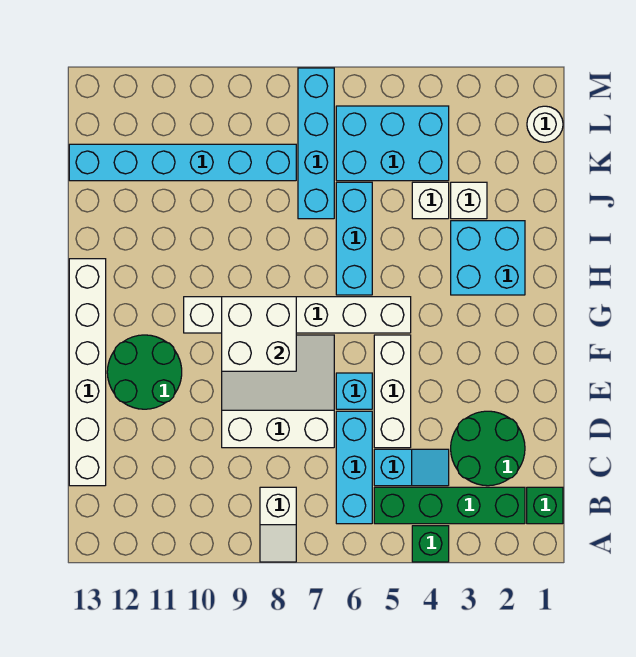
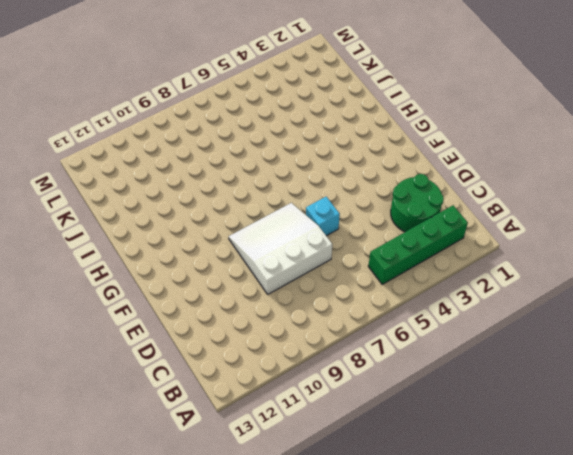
none -> green 1x1 brick [412,526,449,562]
none -> white 1x2 slope [260,487,296,562]
none -> green 1x1 brick [527,487,563,524]

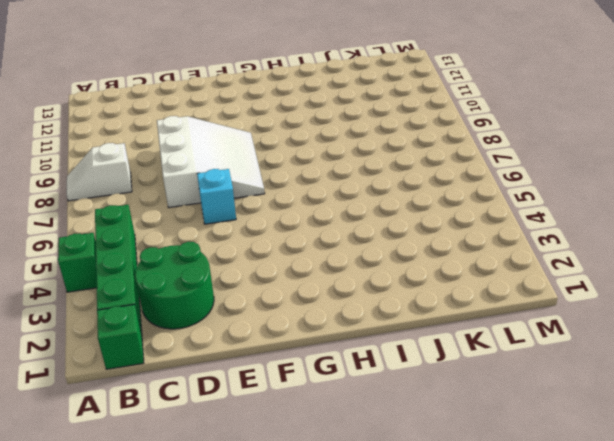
none -> cyan 1x3 brick [336,411,372,524]
none -> cyan 1x2 slope [374,449,449,486]
none -> white 1x6 brick [69,259,106,486]

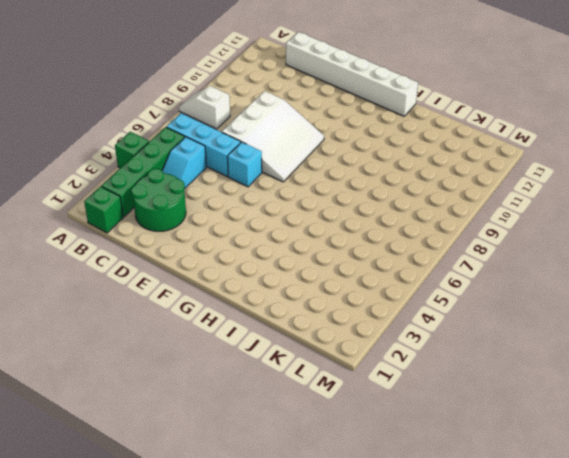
none -> white 1x3 brick [374,335,411,448]
none -> green 2x2 round brick [107,335,182,409]
none -> white 1x6 brick [184,297,411,333]

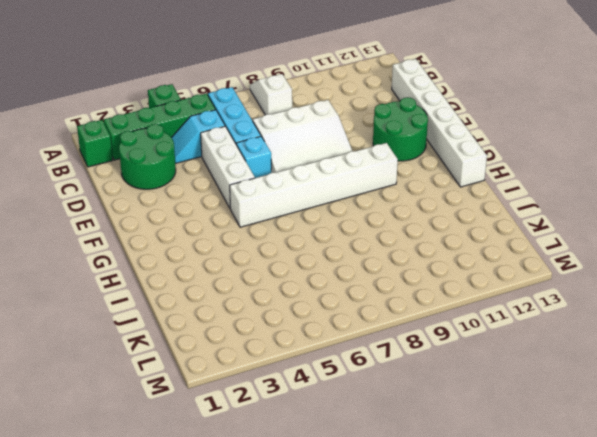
none -> cyan 2x2 brick [451,221,525,295]
none -> cyan 1x3 brick [336,182,372,295]
none -> white 1x1 brick [451,182,487,219]

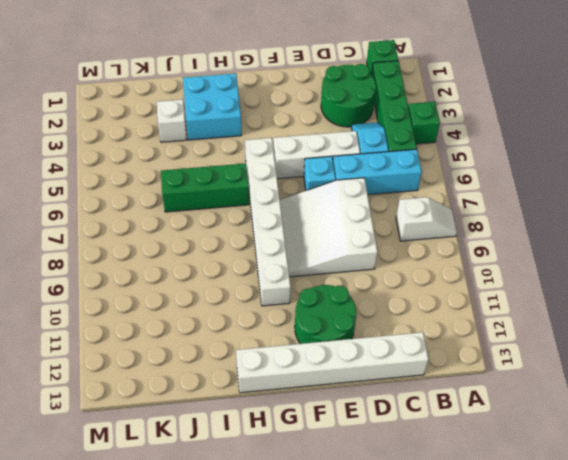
green 1x3 brick [161,163,249,212] -> cyan 1x3 brick [336,182,372,295]
none -> white 1x1 brick [412,182,449,219]
none -> cyan 1x4 brick [298,68,334,219]
none -> cyan 2x3 brick [336,106,449,181]

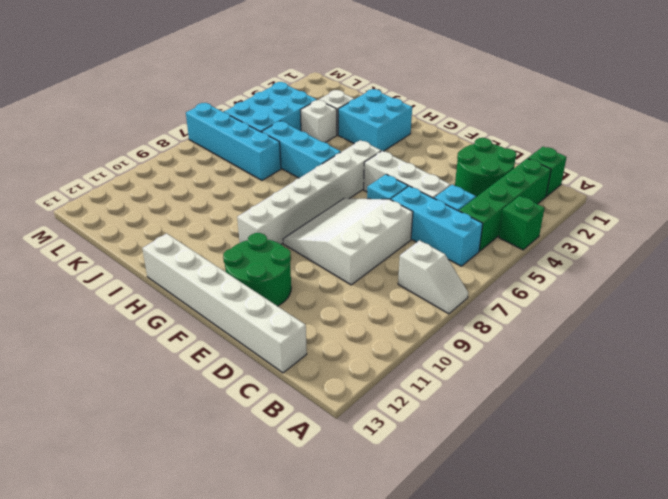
none -> cyan 1x6 brick [69,144,296,181]
none -> white 1x1 round brick [527,106,563,142]
none -> white 2x2 brick [222,297,296,371]

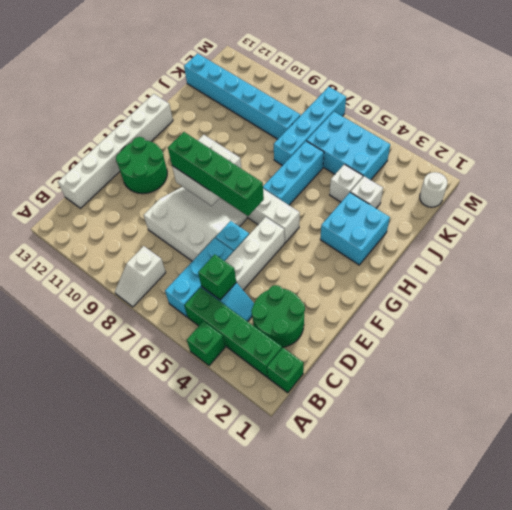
green 1x1 brick [198,254,236,300] -> none
green 1x4 brick [168,132,264,216] -> none

